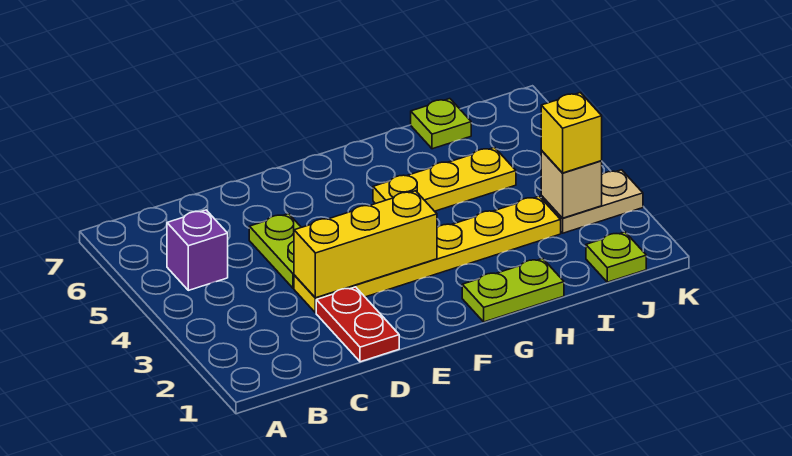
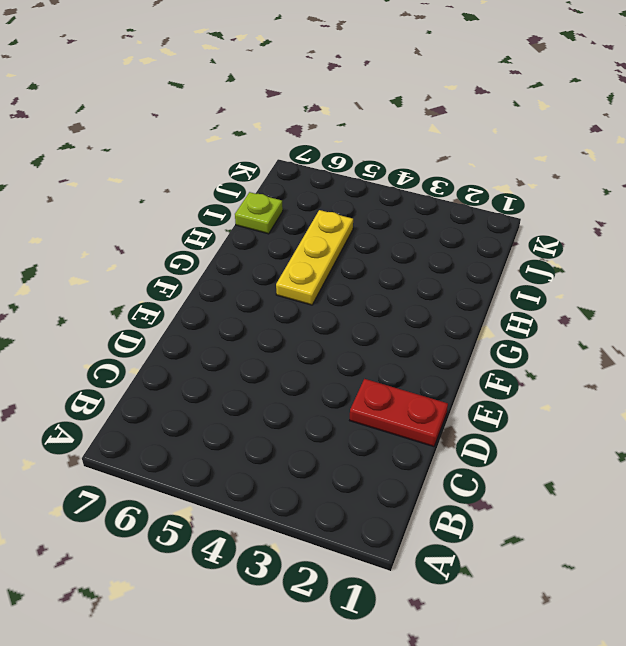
none -> purple 1x1 brick [167,210,228,290]
none -> yellow 1x6 plate [294,196,561,313]
none -> lime 1x2 plate [249,214,301,288]

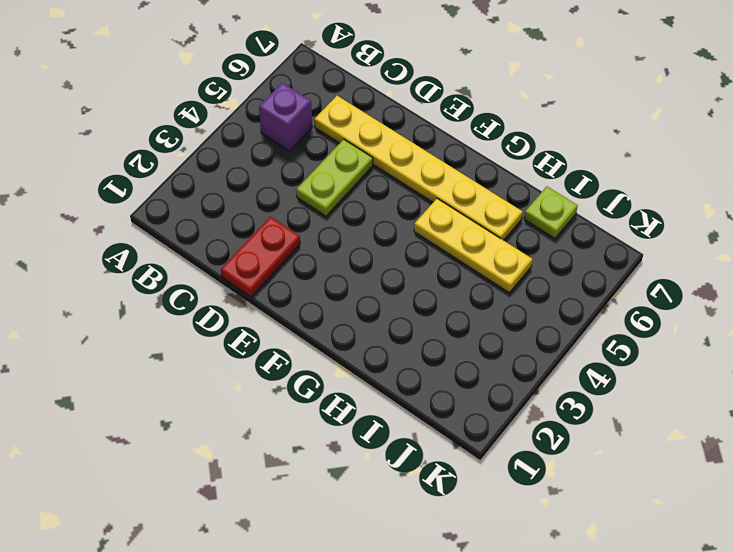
yellow 1x6 plate [314,96,523,240] -> yellow 1x6 plate moved to [294,196,561,313]
none -> lime 1x2 plate [462,258,564,322]
none -> lime 1x1 plate [586,232,646,282]
none -> tan 1x2 plate [541,170,643,233]

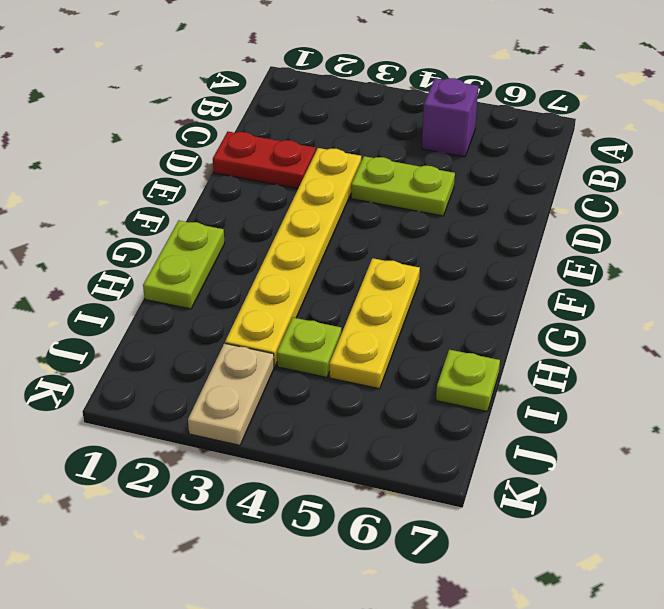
lime 1x1 plate [277,318,341,377] -> lime 1x1 plate moved to [586,232,646,282]
none -> yellow 1x3 brick [294,191,437,298]
none -> tan 1x1 brick [541,151,602,218]
none -> yellow 1x1 brick [541,93,602,173]

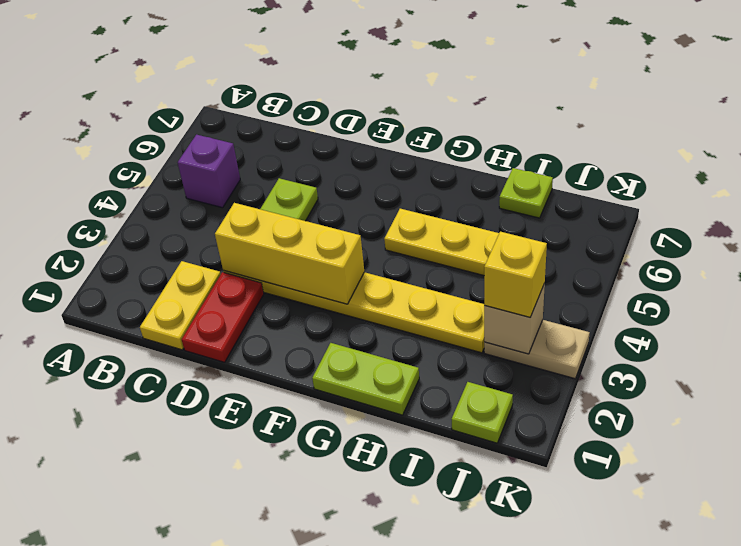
yellow 1x2 plate [140,261,221,350] -> none

